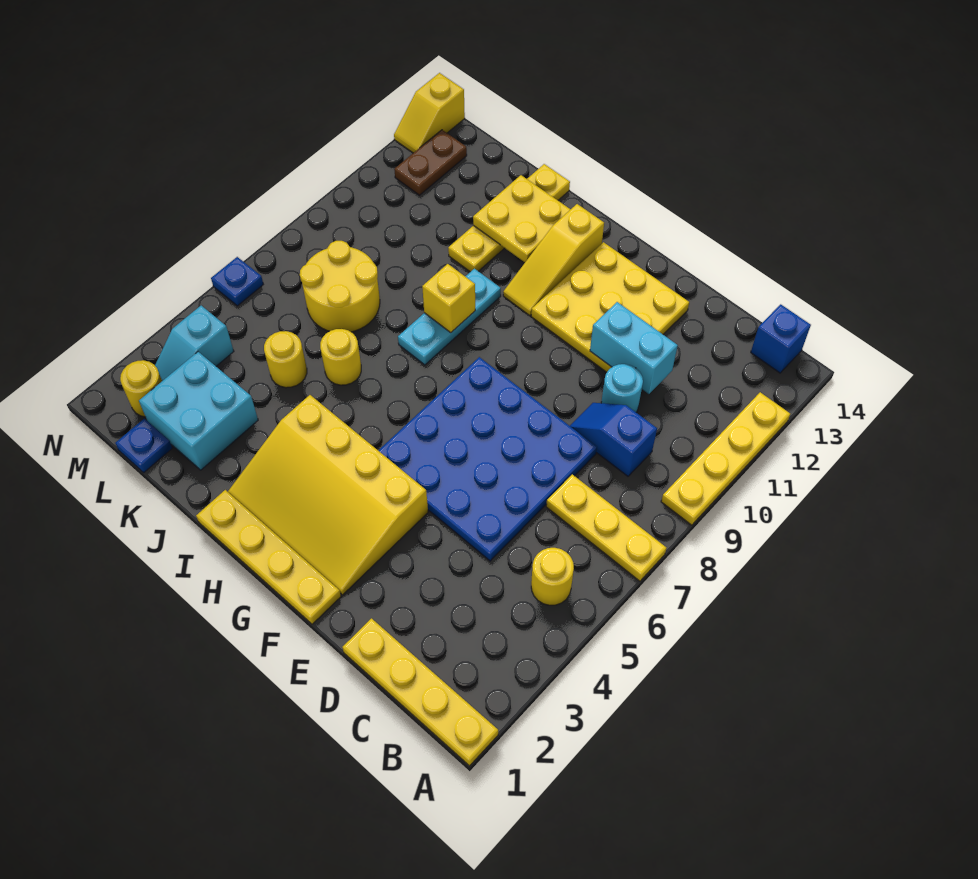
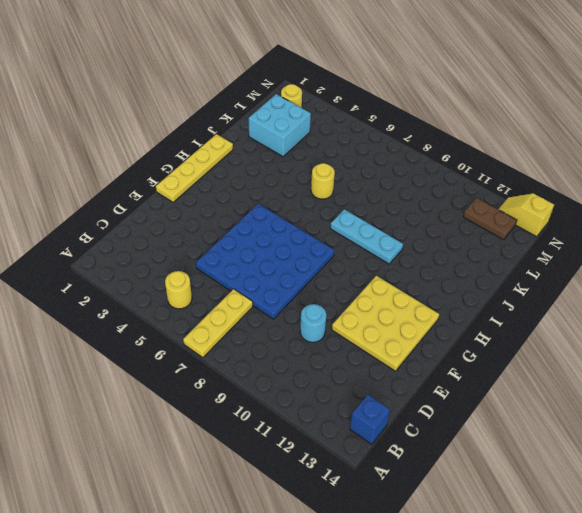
none -> yellow 1x4 plate [343,618,498,766]
none -> yellow 1x4 plate [661,392,790,525]
none -> blue 1x2 slope [570,403,657,476]

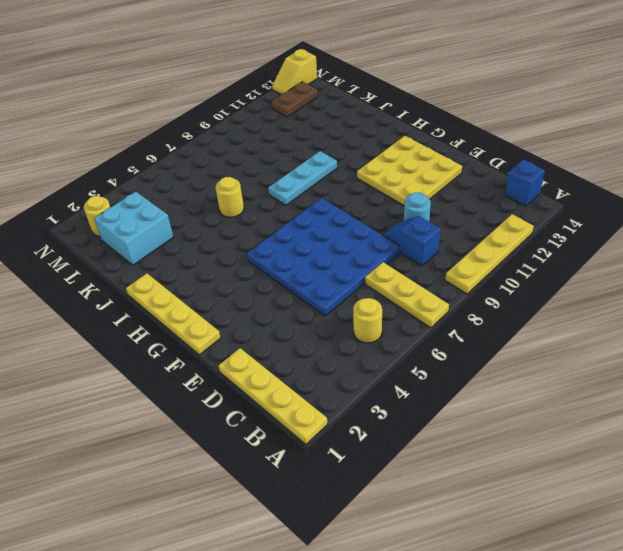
none -> yellow 3x4 slope [228,395,428,595]
none -> yellow 1x3 slope [503,204,604,316]
none -> yellow 1x4 plate [448,164,570,272]

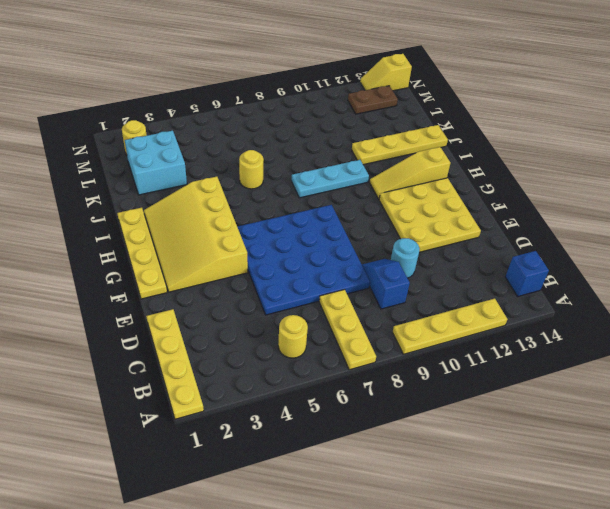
none -> yellow 1x1 round brick [264,331,307,388]
none -> yellow 2x2 round brick [300,241,380,332]
none -> blue 1x1 plate [116,419,172,472]

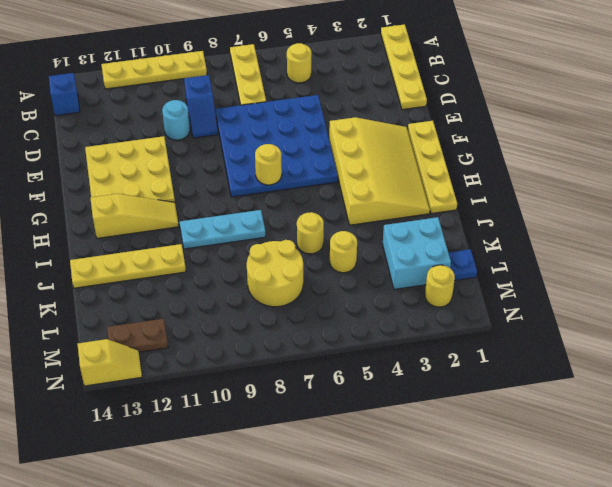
yellow 1x1 round brick [255,144,282,185] -> none
none -> cyan 1x2 slope [155,306,234,381]
none -> blue 1x1 plate [211,257,263,306]
none -> cyan 1x2 brick [590,302,678,394]

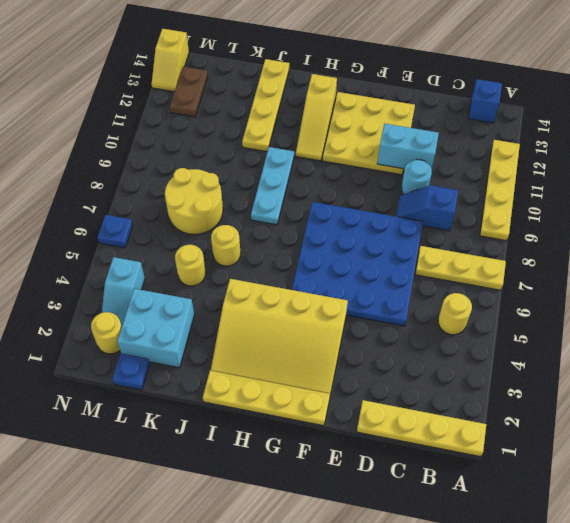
none -> yellow 1x1 brick [422,264,475,332]
none -> yellow 2x2 plate [473,175,571,262]

